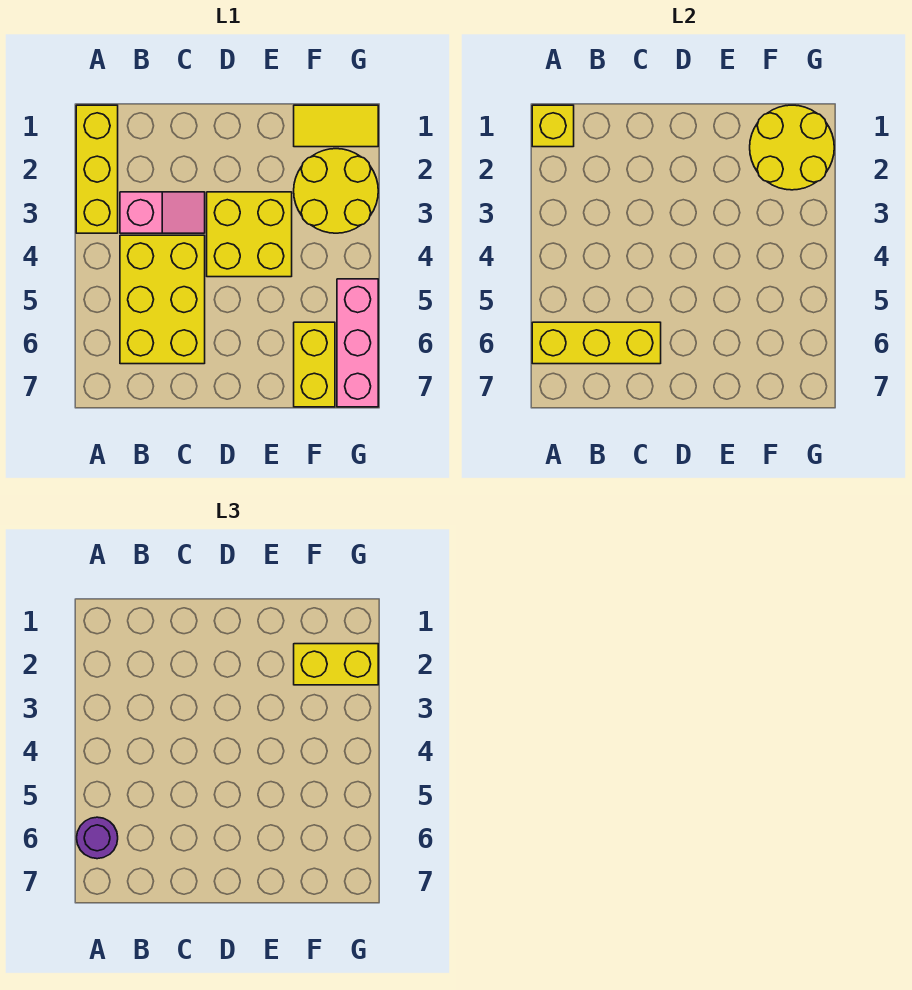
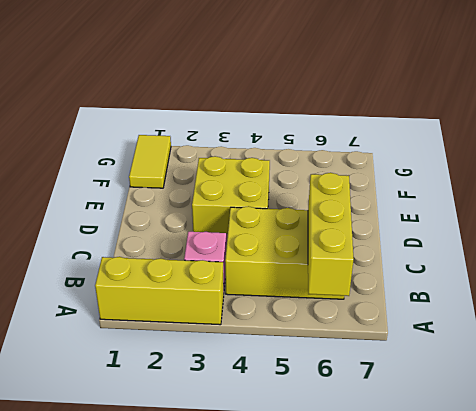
none -> yellow 2x2 round brick [294,149,378,233]
none -> yellow 1x2 brick [294,322,335,407]
none -> pink 1x3 brick [337,279,378,407]

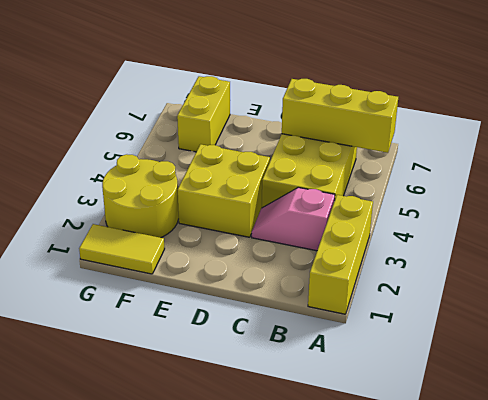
none -> pink 1x3 brick [337,279,378,407]
none -> yellow 1x1 brick [532,105,574,147]
none -> yellow 2x2 round brick [750,105,834,190]

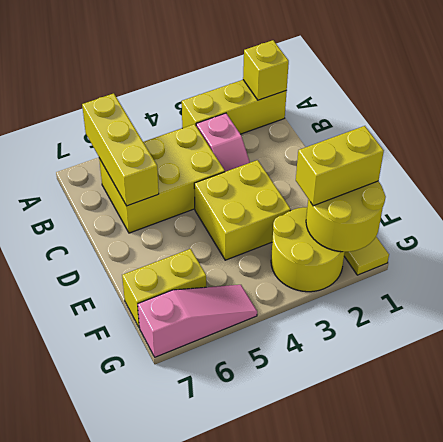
yellow 1x2 brick [296,126,384,206] -> yellow 1x2 brick turned to [294,644,378,685]
pink 1x3 slope [138,285,257,357] -> pink 1x3 brick [337,279,378,407]
none -> purple 1x1 round brick [77,817,118,859]

